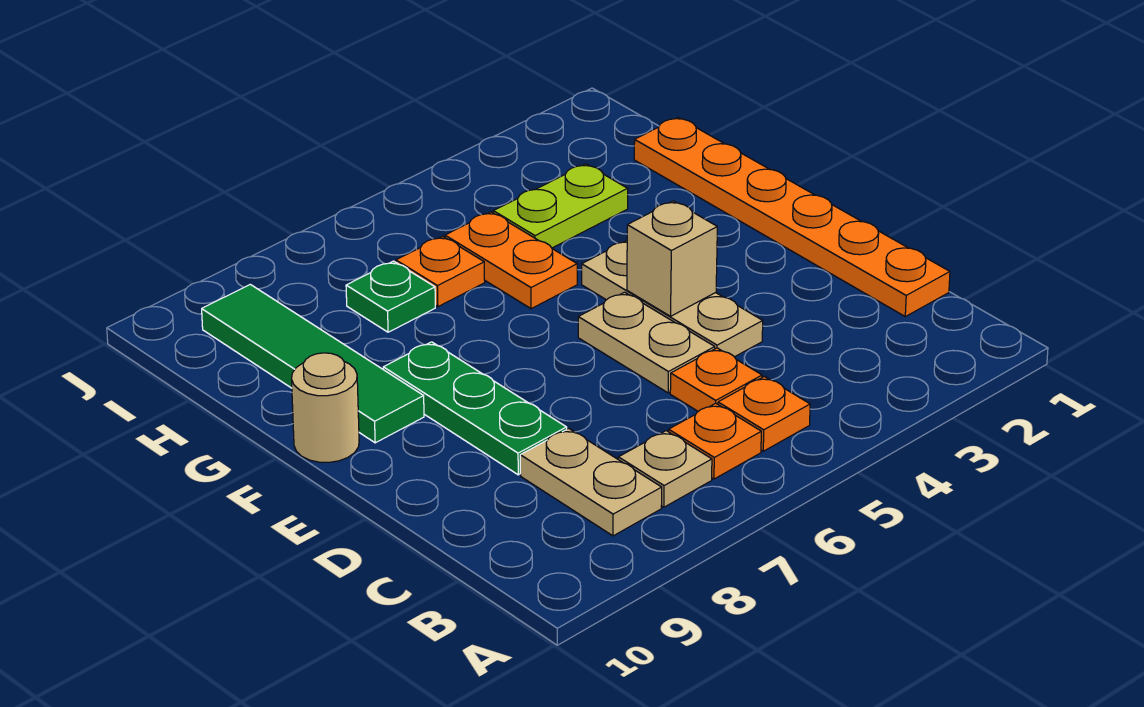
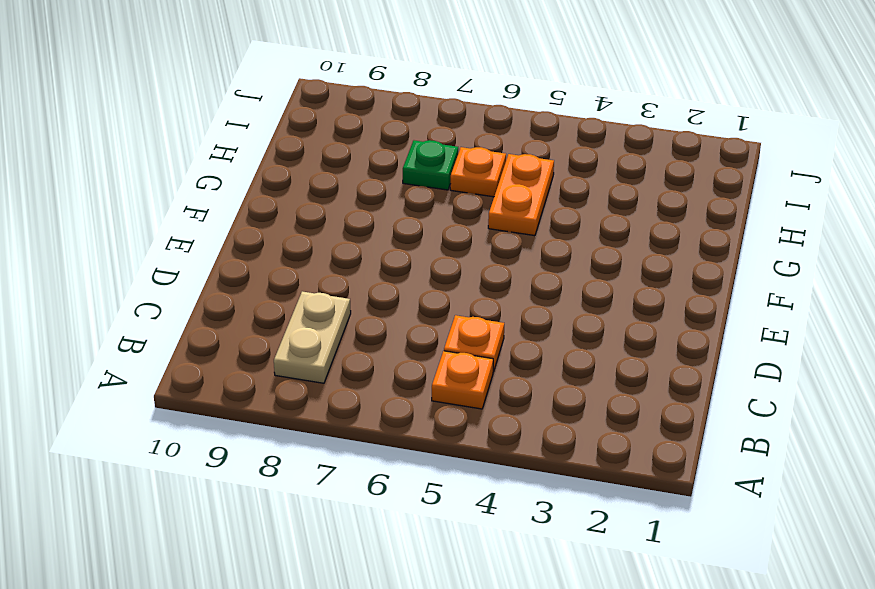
none -> orange 1x1 plate [669,403,761,479]
none -> tan 1x1 plate [618,431,712,507]
none -> orange 1x6 plate [634,118,950,316]

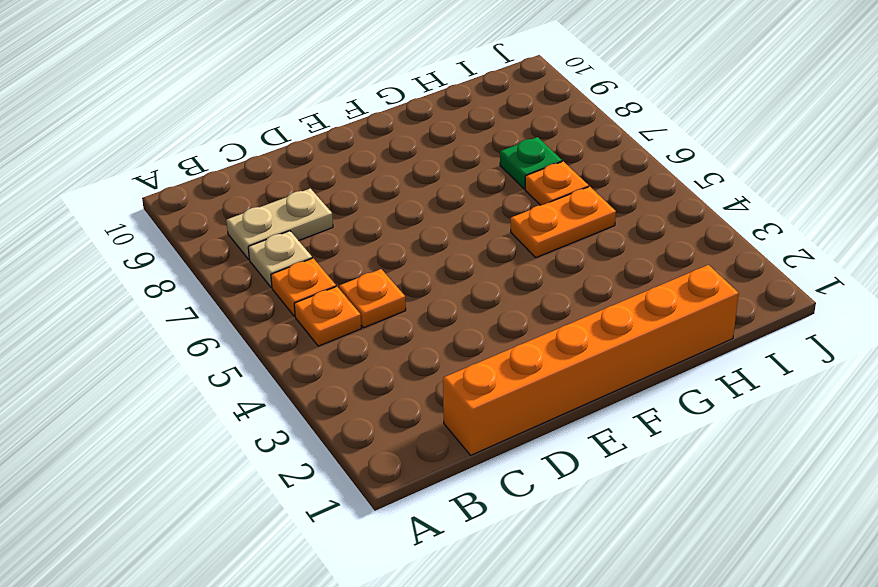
orange 1x6 brick [443,265,739,455] -> orange 1x6 plate [634,118,950,316]
none -> tan 1x3 plate [582,240,763,357]
none -> tan 1x2 plate [578,292,715,393]
none -> green 1x3 plate [383,342,567,475]

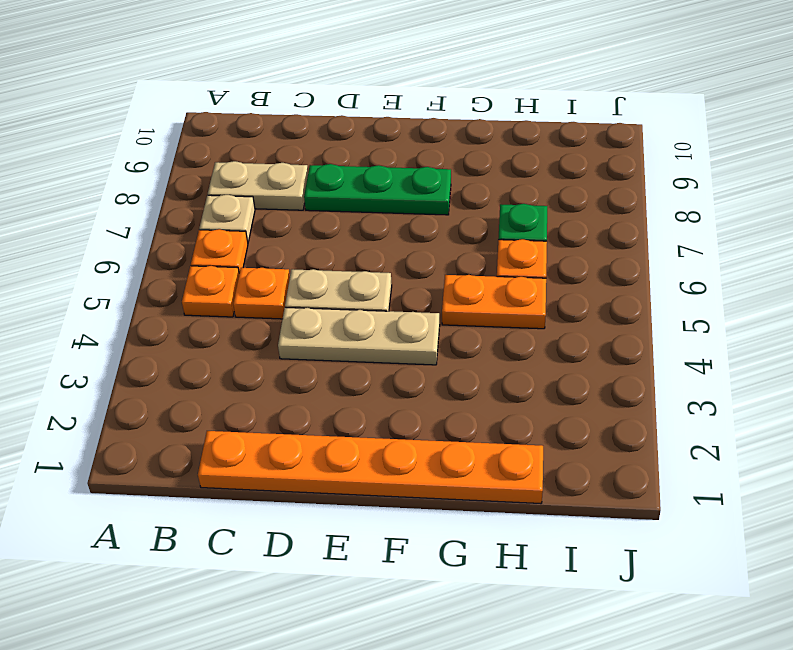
none -> green 1x4 tile [202,284,424,443]
none -> tan 1x1 round brick [292,353,359,462]
none -> lime 1x2 plate [493,164,628,248]

